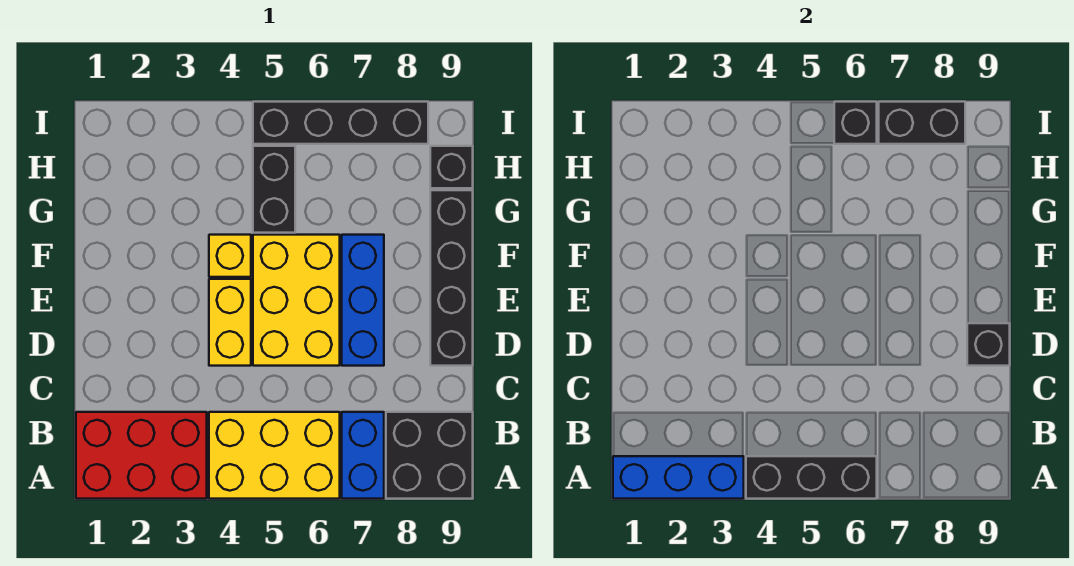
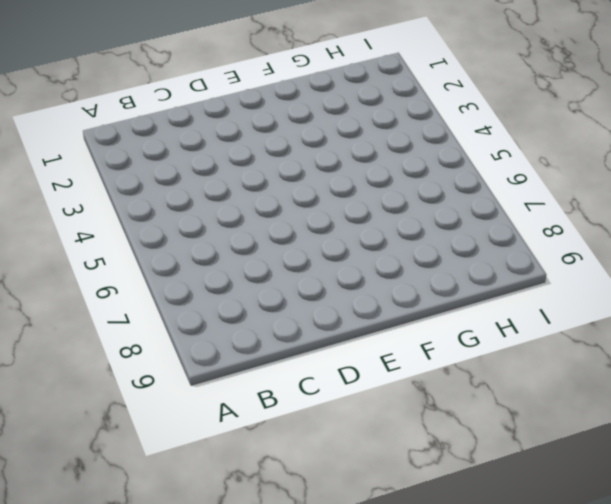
none -> red 2x3 brick [76,412,207,499]
none -> yellow 2x3 brick [209,412,340,499]
none -> blue 1x2 brick [342,412,384,499]

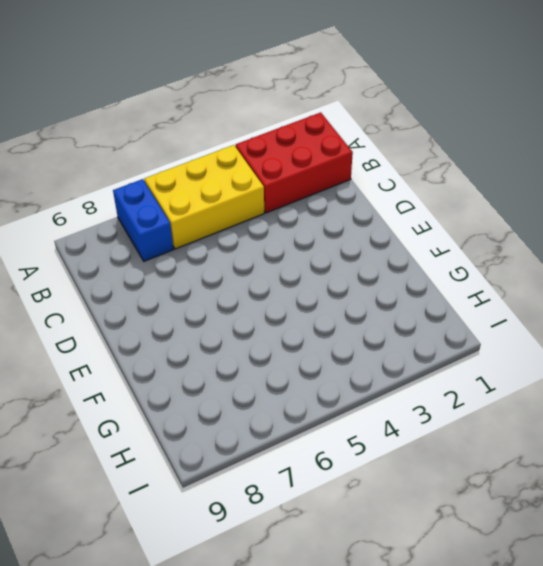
none -> black 2x2 brick [386,412,473,499]
none -> yellow 1x2 brick [209,279,251,366]
none -> yellow 2x3 brick [253,235,340,366]

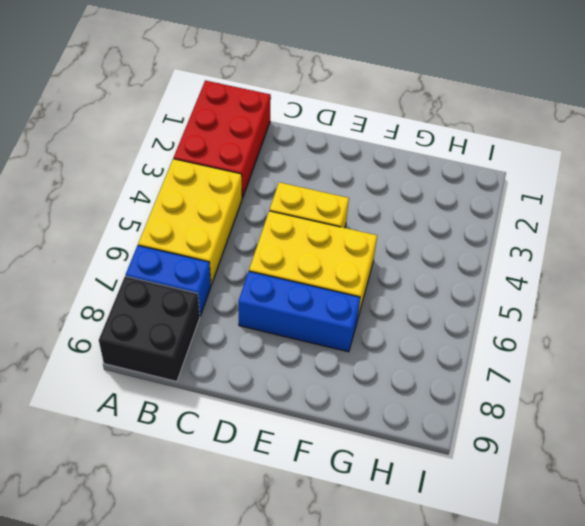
none -> black 1x4 brick [430,190,473,366]
none -> yellow 1x1 brick [209,235,251,277]
none -> black 1x2 brick [253,146,295,233]

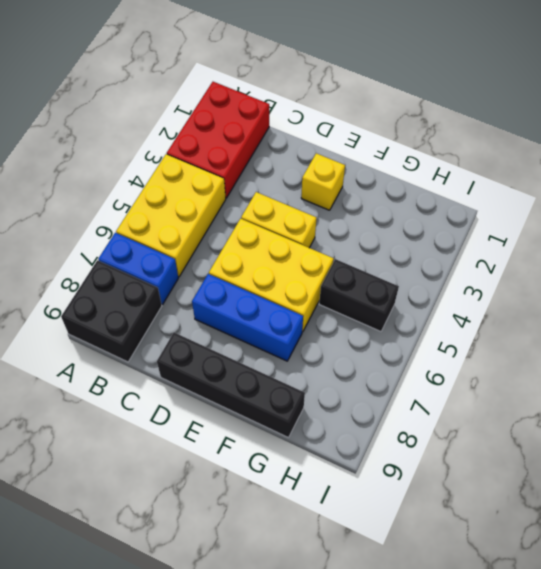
yellow 1x1 brick [301,153,345,210] -> yellow 1x1 brick moved to [209,235,251,277]
none -> black 1x1 brick [430,146,473,188]
none -> black 1x4 brick [253,102,428,144]
none -> blue 1x3 brick [613,456,744,499]

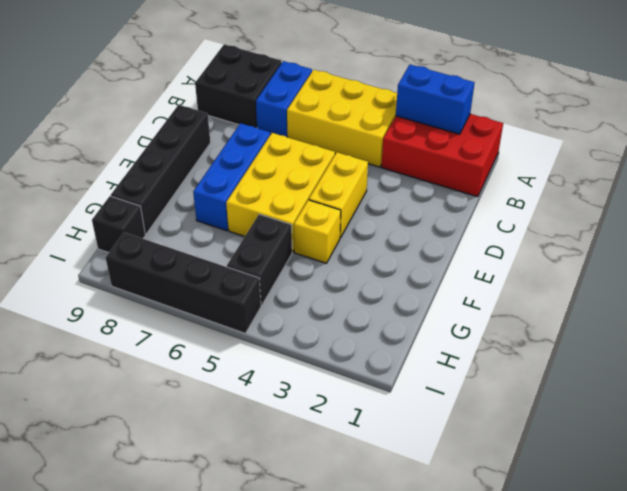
blue 1x2 brick [396,65,475,134] -> blue 1x3 brick [613,456,744,499]
none -> black 1x3 brick [746,456,877,499]
none -> black 1x1 brick [967,323,1010,366]
none -> black 1x1 brick [834,102,877,144]

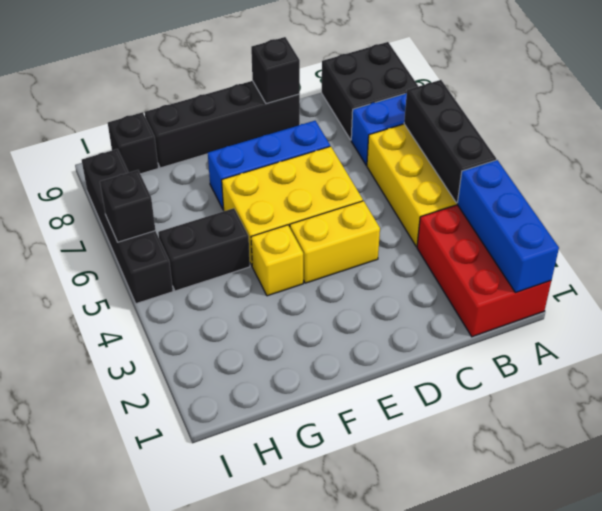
none -> black 1x2 brick [879,102,965,144]

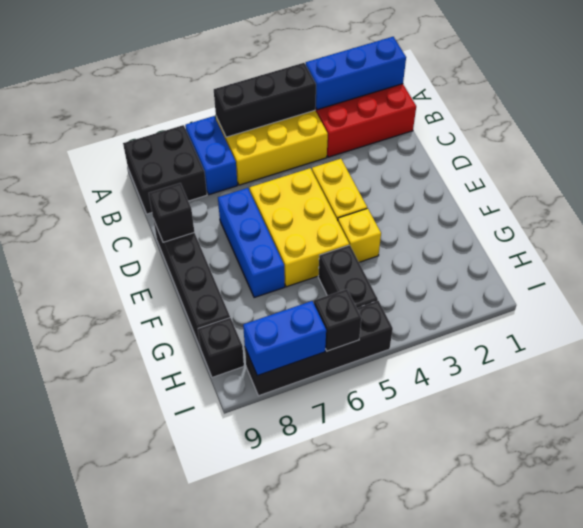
blue 1x2 brick [243,301,326,376] -> black 1x2 brick [879,102,965,144]

